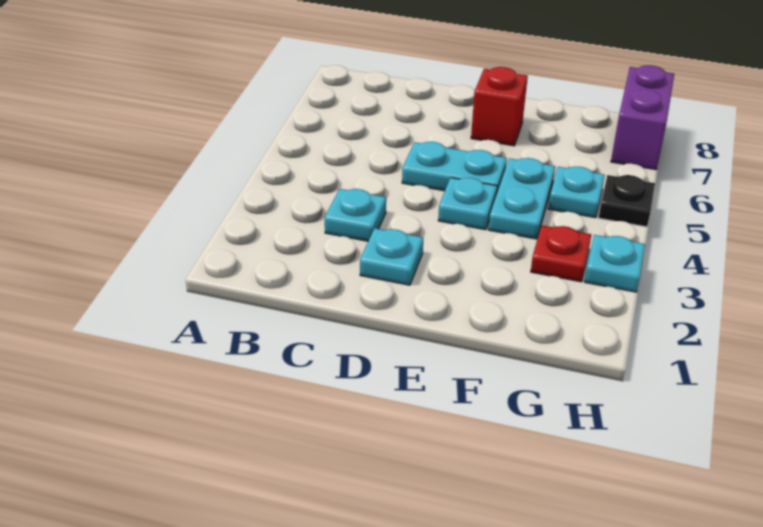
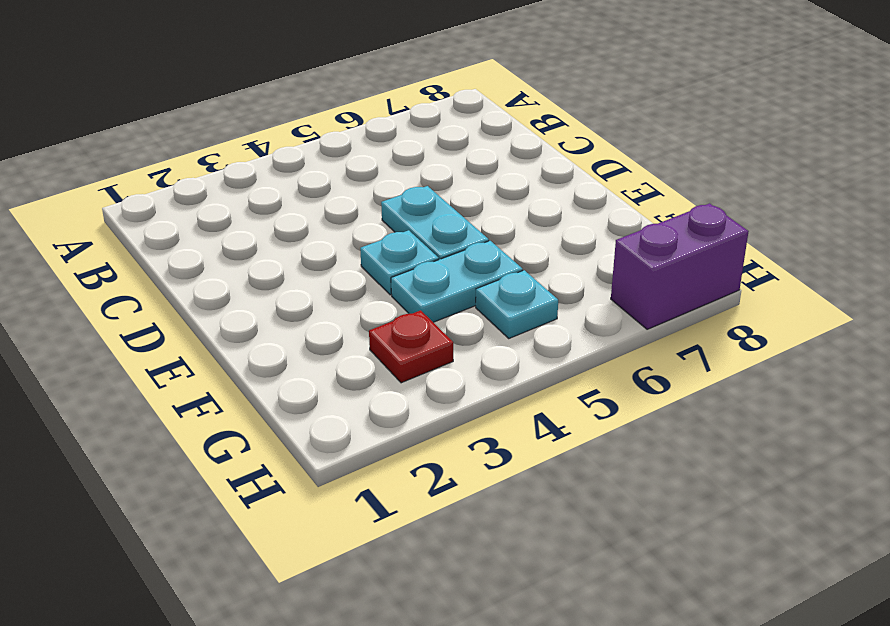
none -> cyan 1x1 plate [325,189,386,241]
none -> cyan 1x1 plate [360,228,423,285]

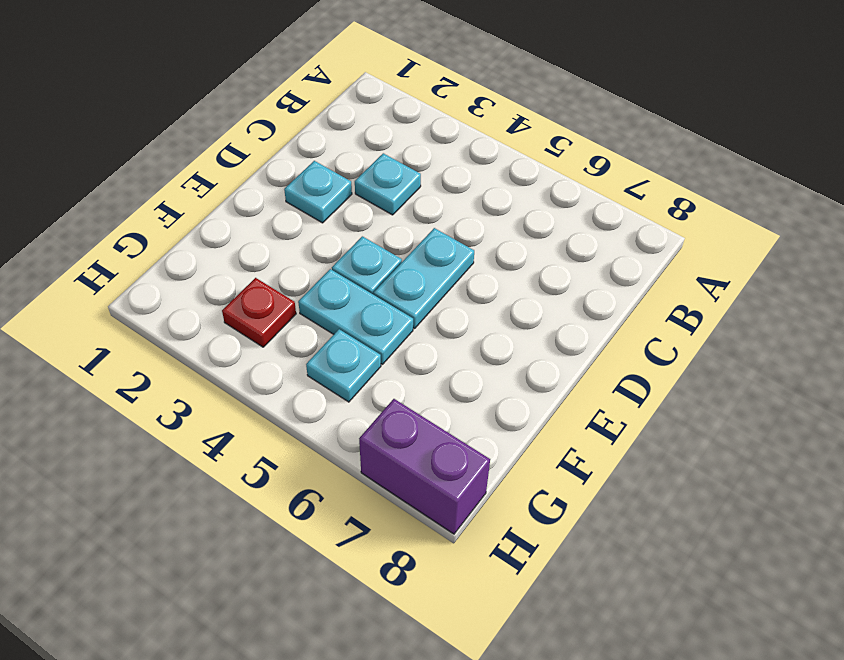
none -> red 1x1 brick [471,67,528,146]
none -> cyan 1x1 plate [585,235,645,292]

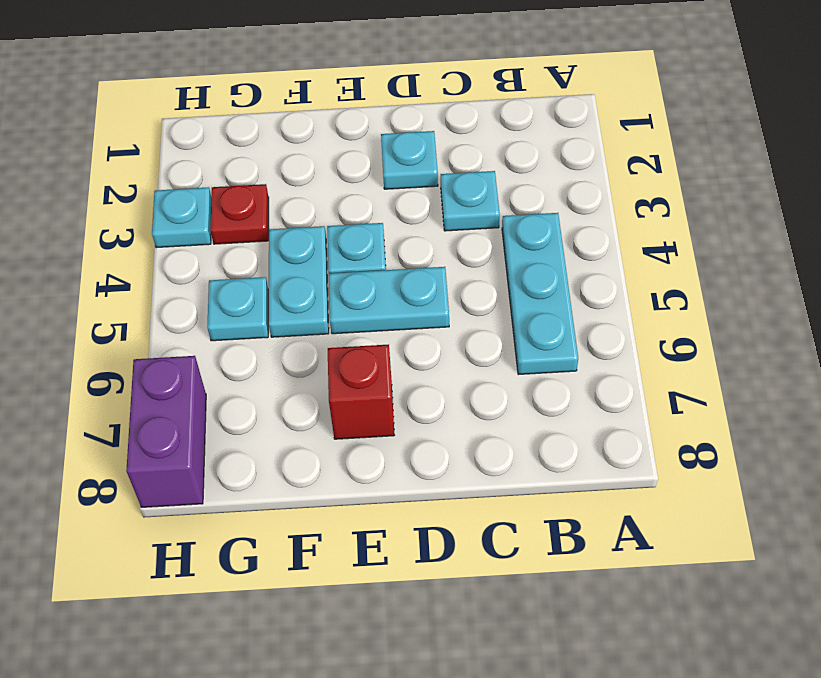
cyan 1x3 plate [502,213,578,375] -> none
none -> black 1x1 plate [599,175,655,227]

